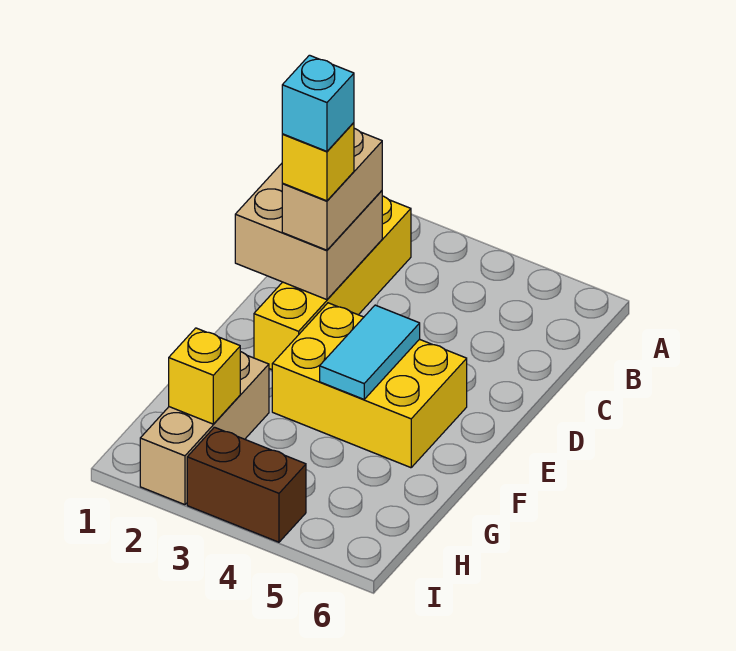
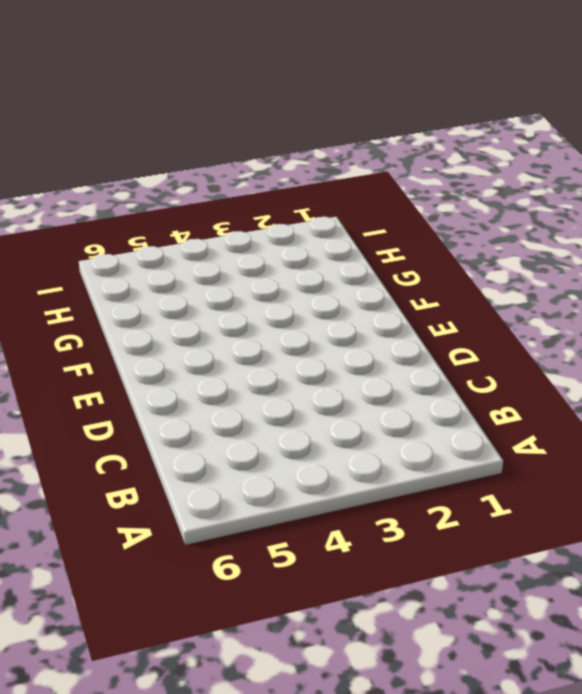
none -> yellow 1x4 brick [254,196,411,370]
none -> yellow 2x3 brick [272,303,467,468]

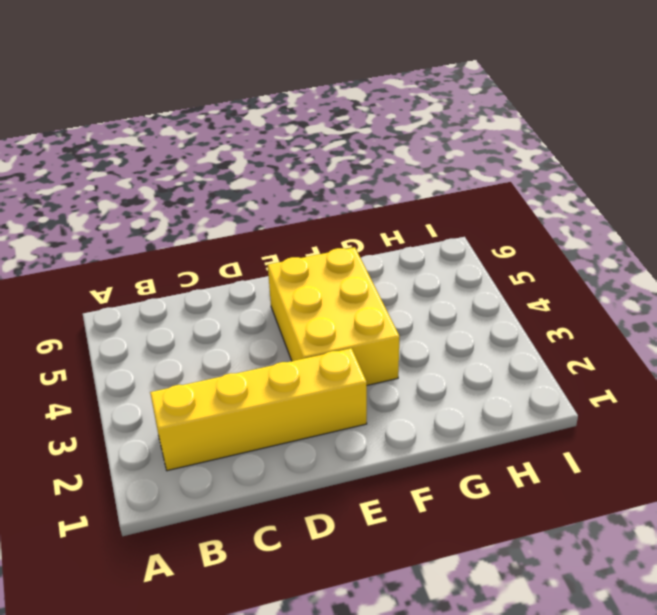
none -> tan 1x3 brick [140,352,269,505]
none -> brown 1x2 brick [187,427,306,542]

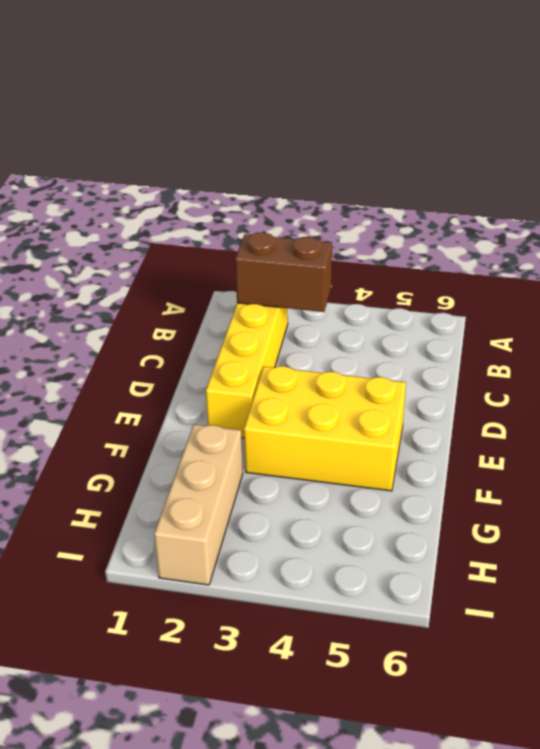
brown 1x2 brick [235,232,332,312] -> brown 1x2 brick moved to [187,427,306,542]
none -> tan 2x2 brick [235,164,382,300]
none -> cyan 1x2 tile [320,305,420,399]

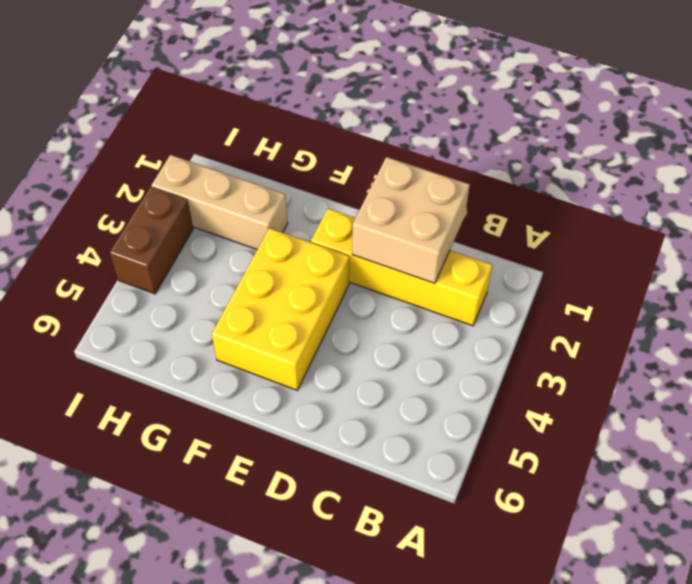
none -> cyan 1x2 tile [320,305,420,399]
none -> yellow 1x1 brick [169,328,240,424]

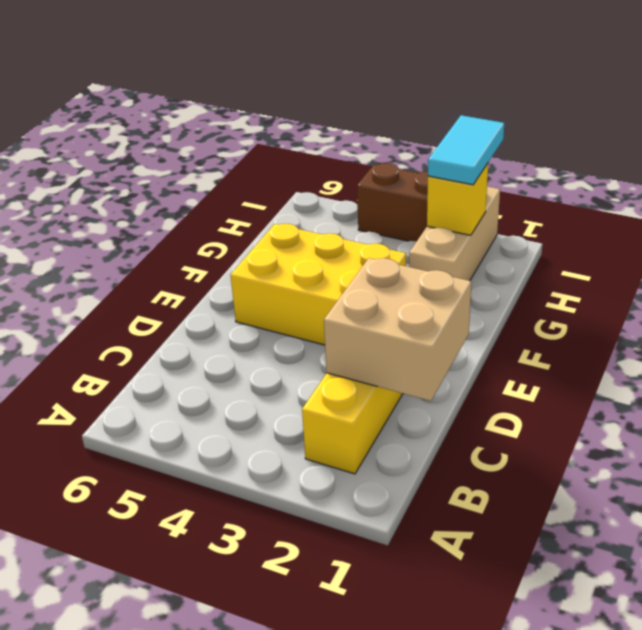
cyan 1x2 tile [428,115,504,185] -> cyan 1x2 tile moved to [320,305,420,399]
none -> tan 1x2 brick [282,128,382,250]
none -> yellow 1x1 brick [282,123,354,201]

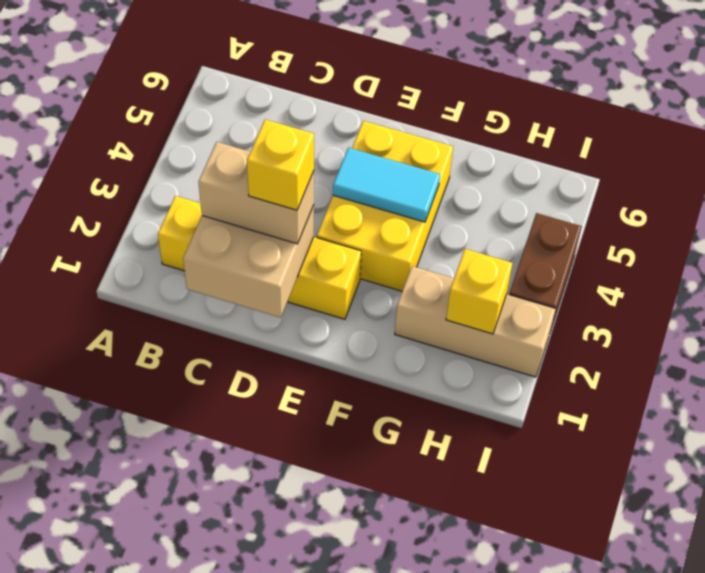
none -> cyan 1x1 brick [282,55,354,151]

